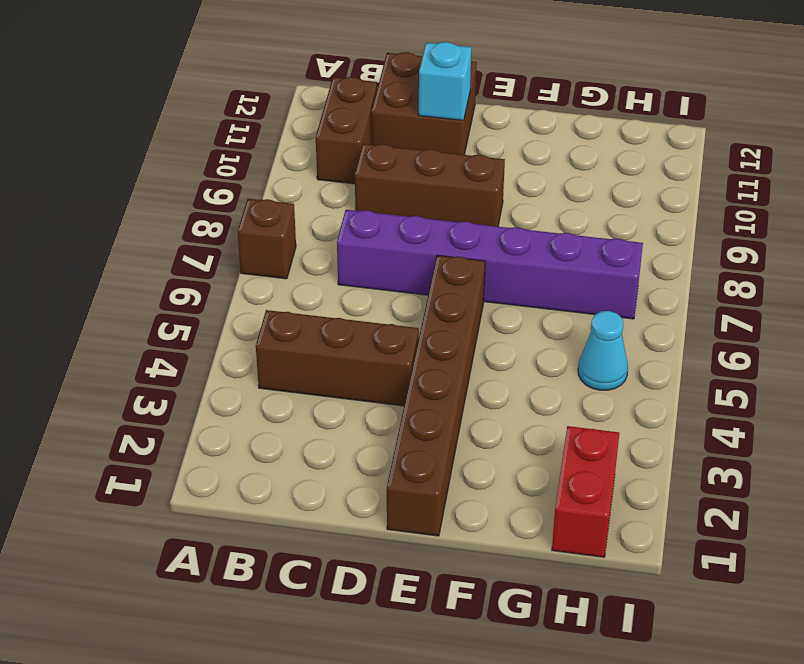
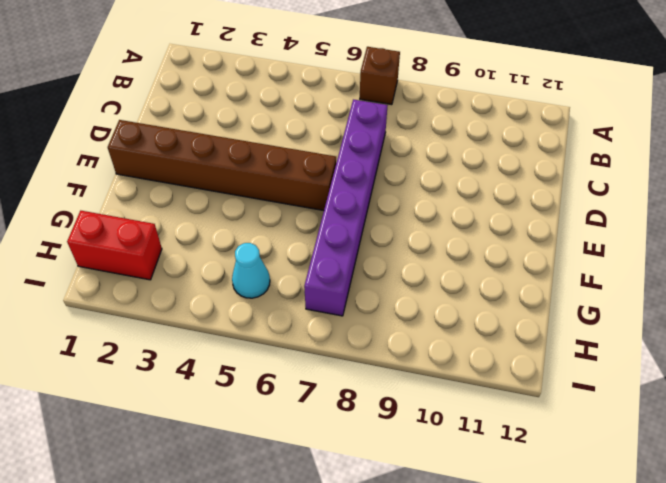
none -> brown 1x3 brick [256,310,419,406]
none -> brown 1x2 brick [316,77,377,184]

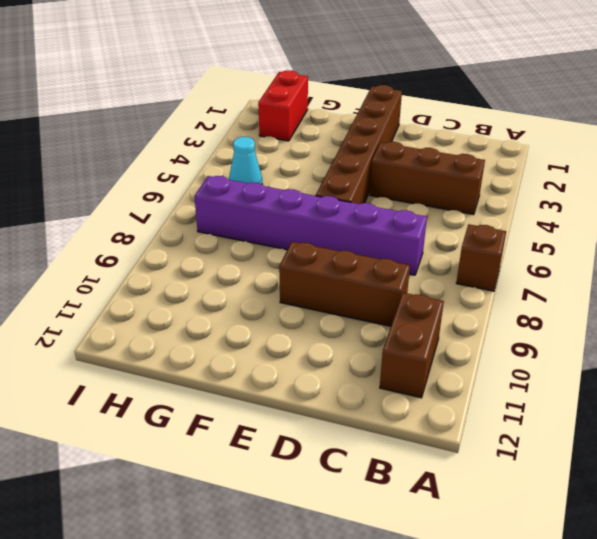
none -> brown 2x2 brick [371,52,477,155]
none -> cyan 1x1 brick [419,42,471,120]

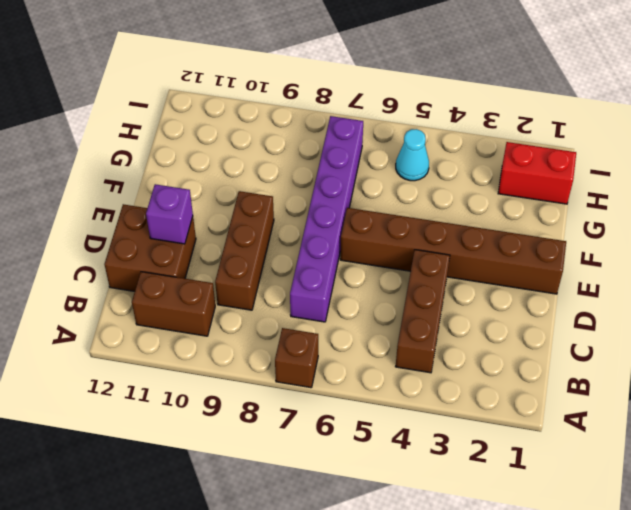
purple 1x1 brick [146,184,193,244] -> cyan 1x1 brick [419,42,471,120]

